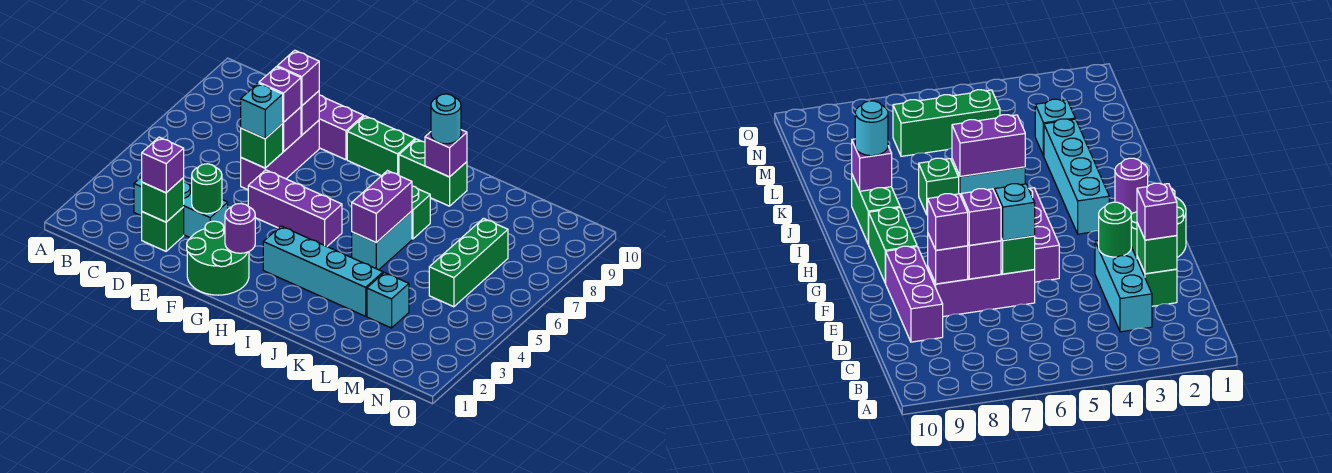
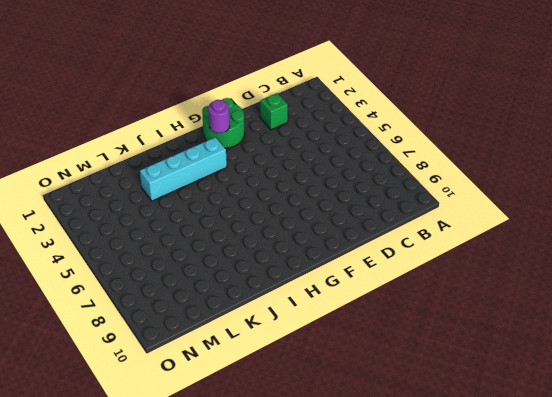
none -> cyan 1x3 brick [134,177,228,238]
none -> purple 1x3 brick [319,95,363,160]
none -> purple 1x3 brick [241,120,319,190]

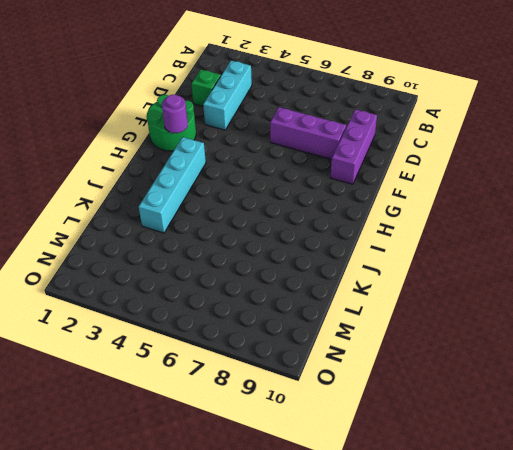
none -> purple 1x3 brick [248,170,342,246]
none -> green 1x2 brick [347,116,415,176]
none -> green 1x2 brick [399,139,467,206]

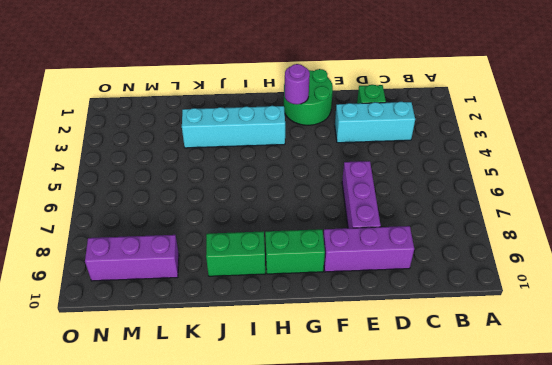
purple 1x3 brick [85,235,179,281] -> purple 1x3 brick moved to [248,170,342,246]
none -> cyan 1x2 brick [352,211,412,270]
none -> green 1x1 brick [412,186,430,239]
none -> cyan 1x1 brick [367,272,409,328]

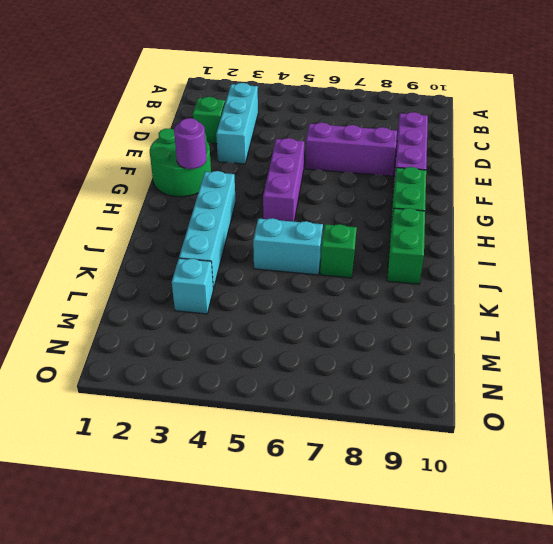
none -> green 1x3 brick [429,218,508,307]
none -> green 1x1 brick [142,178,184,222]
none -> green 1x1 round brick [192,164,222,214]

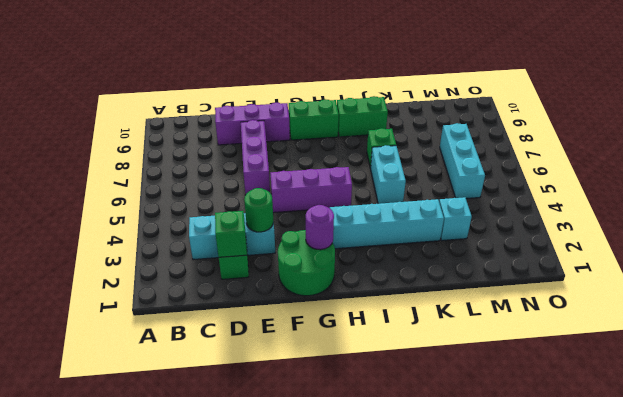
cyan 1x3 brick [440,123,485,199] -> green 1x3 brick [429,218,508,307]
none -> green 1x1 brick [241,124,283,168]
none -> purple 1x1 brick [282,107,301,152]
none -> purple 1x1 brick [301,91,319,135]

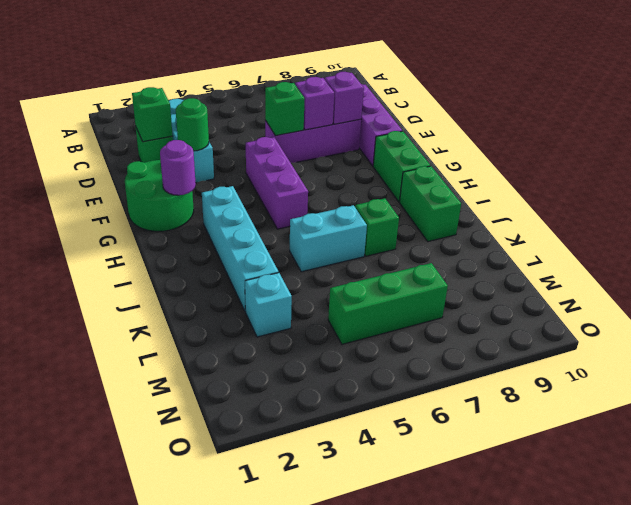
none -> purple 1x2 brick [352,171,412,243]
none -> purple 1x1 brick [425,130,467,177]
none -> purple 1x1 brick [142,137,184,193]

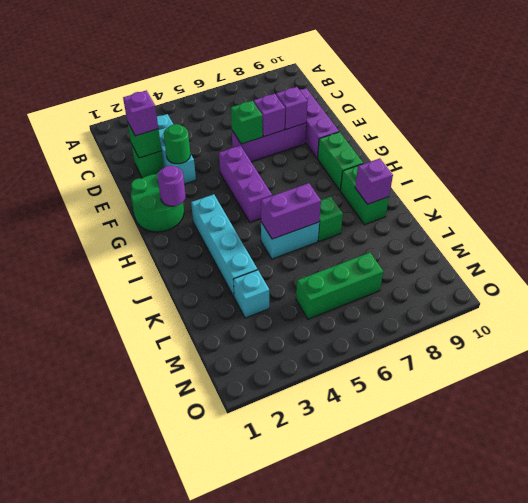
none -> cyan 1x1 brick [241,83,283,139]
none -> purple 1x1 brick [259,67,301,122]
none -> purple 1x1 brick [277,50,319,106]

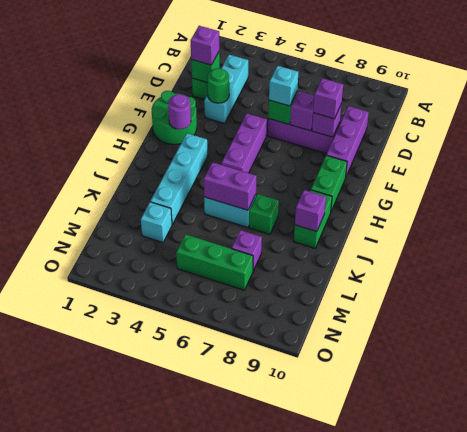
purple 1x1 brick [232,230,262,271] -> purple 1x1 brick moved to [259,67,301,122]
none -> cyan 1x1 round brick [431,94,461,144]

